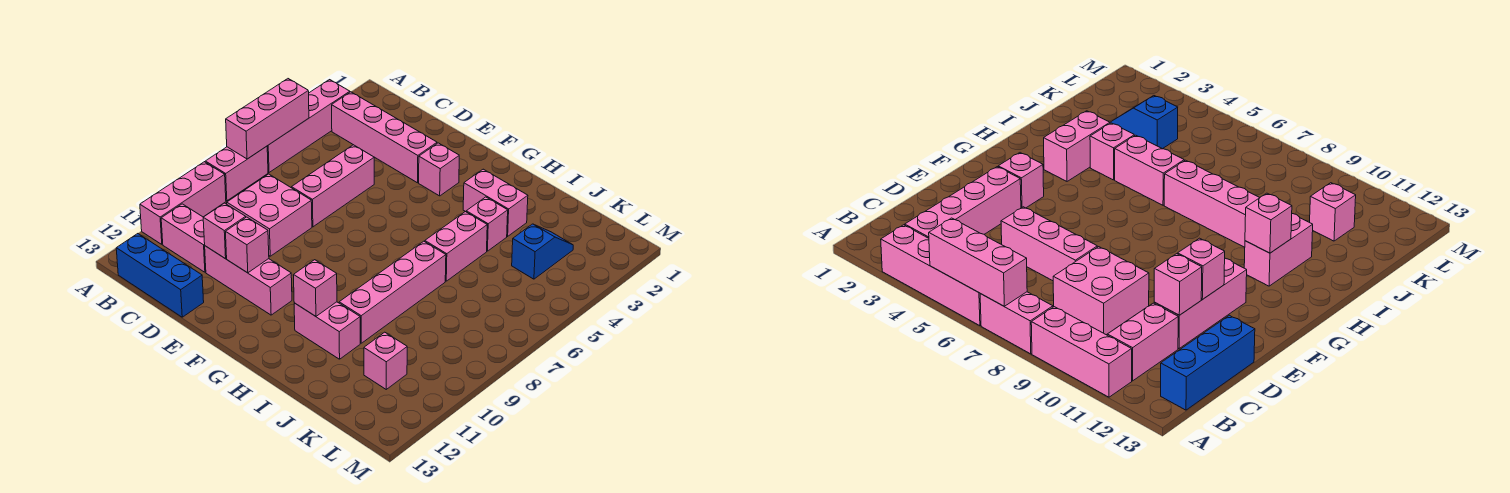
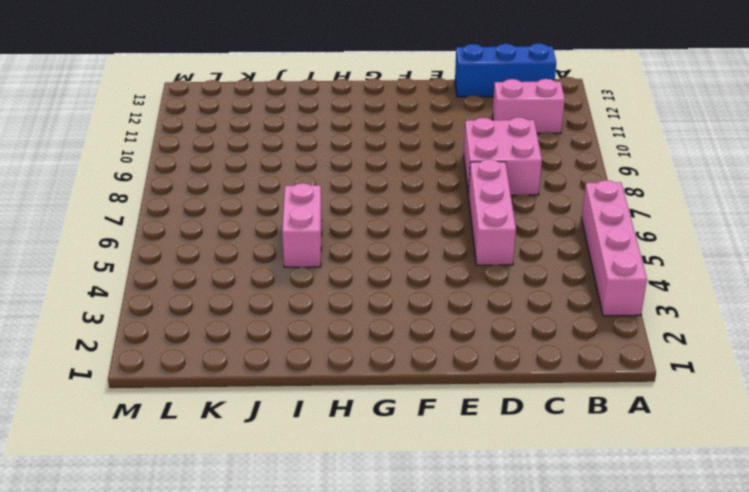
none -> pink 1x2 brick [205,146,268,201]
none -> pink 1x3 brick [140,162,226,244]
none -> pink 1x4 brick [332,92,437,183]

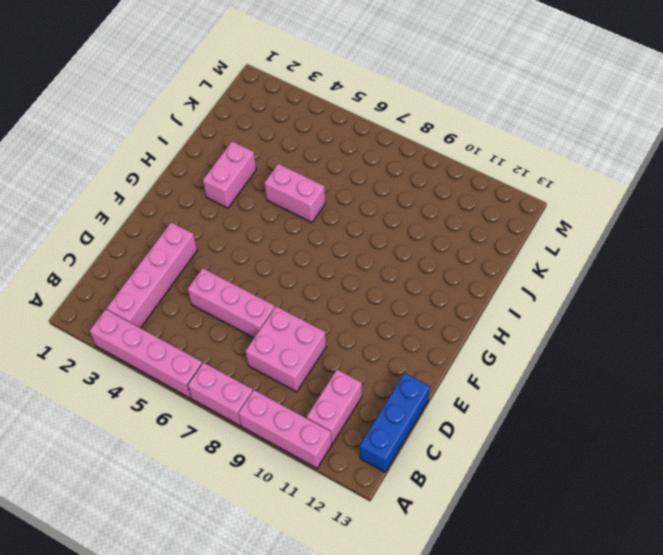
none -> pink 1x3 brick [205,246,292,315]
none -> pink 1x1 brick [419,143,459,196]
none -> pink 1x2 brick [294,302,360,359]

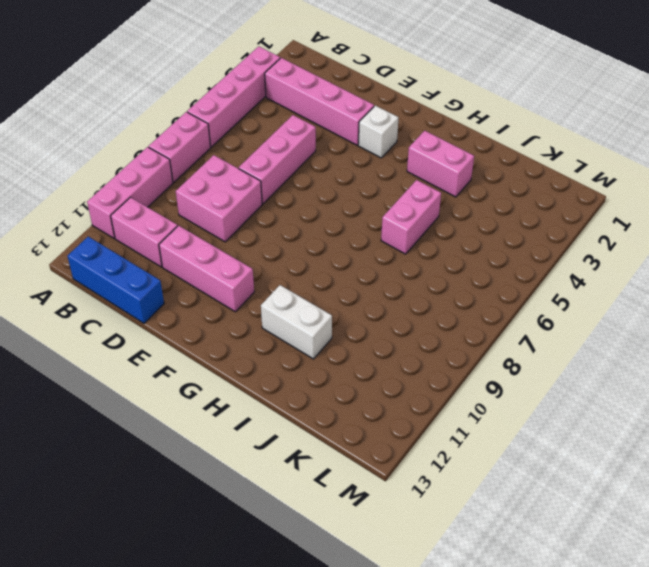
white 1x1 brick [358,105,399,158] -> pink 1x1 brick [419,143,459,196]
white 1x2 brick [261,285,332,359] -> pink 1x2 brick [294,302,360,359]
none -> pink 1x1 brick [466,197,508,251]
none -> pink 1x4 brick [339,241,446,343]
none -> blue 1x2 slope [512,224,573,279]

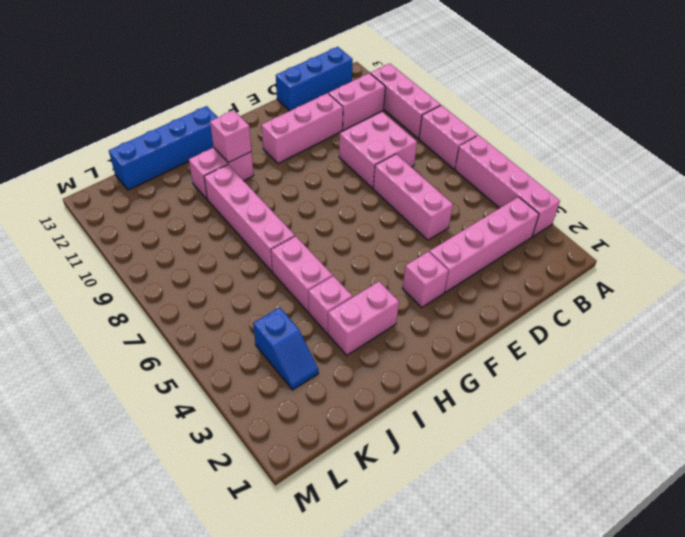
blue 1x4 brick [109,106,218,190] -> none
none -> pink 1x1 brick [364,332,407,389]
none -> pink 1x3 brick [226,79,309,159]
none -> pink 1x1 brick [203,203,246,259]

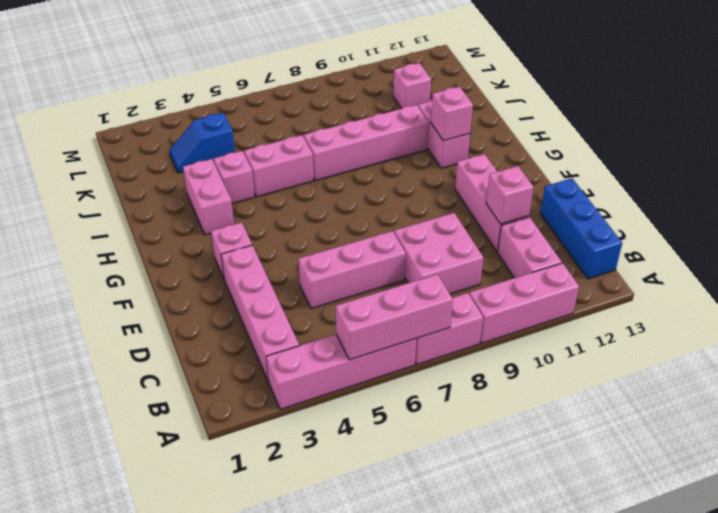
none -> pink 1x1 brick [226,217,269,273]

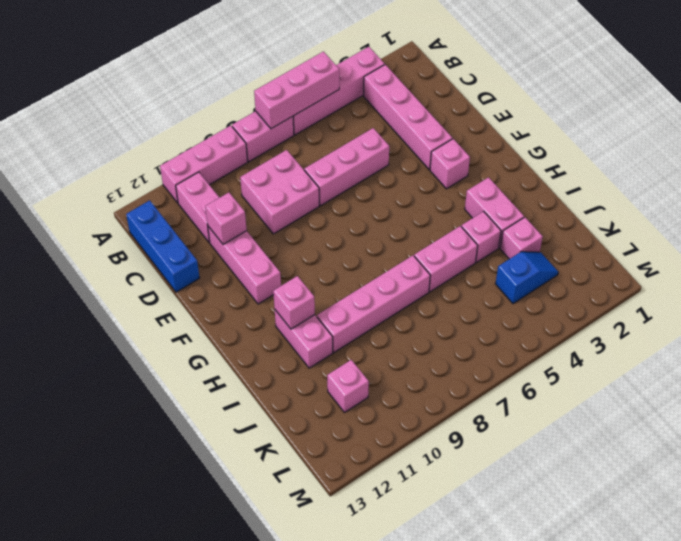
pink 1x1 brick [500,217,543,259] -> pink 1x1 brick moved to [226,217,269,273]

